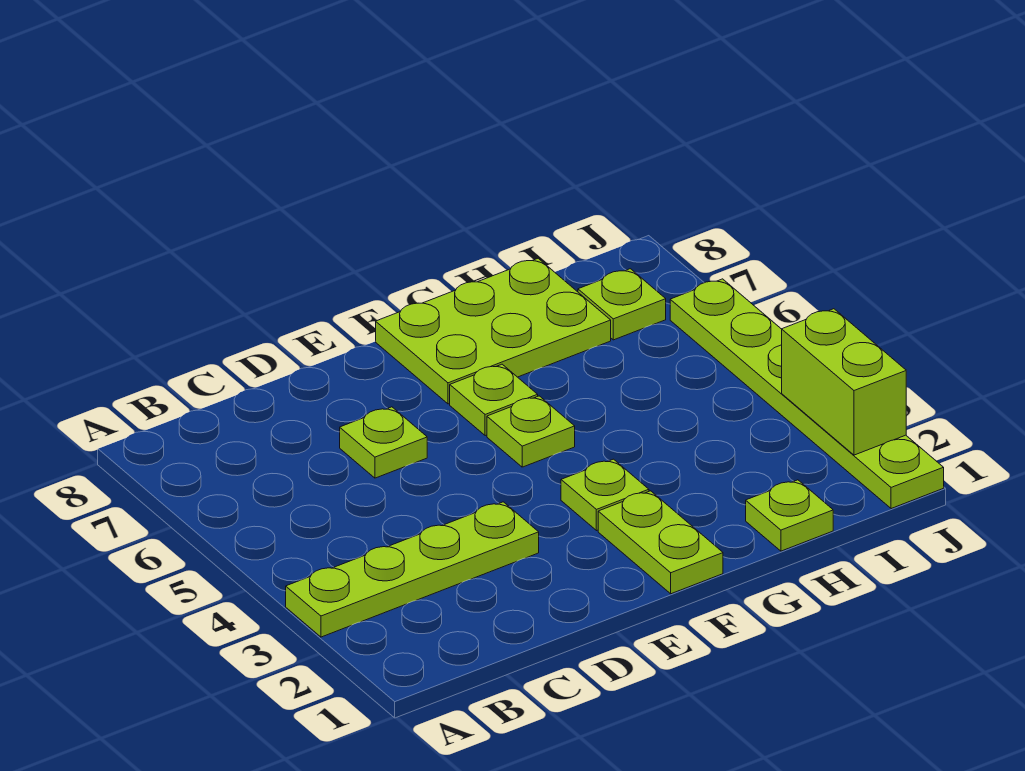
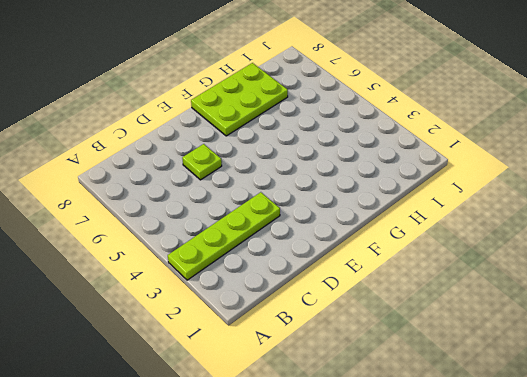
none -> lime 1x2 plate [598,491,723,594]
none -> lime 1x1 plate [561,459,649,531]

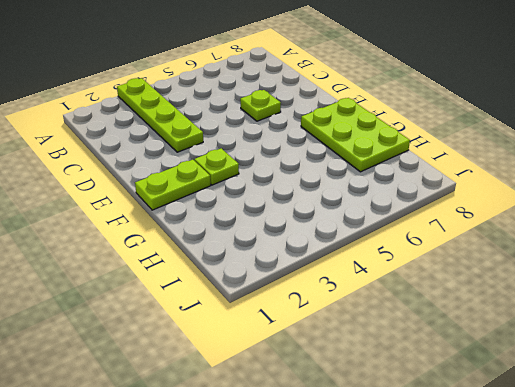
none -> lime 1x1 plate [487,396,575,467]
none -> lime 1x1 plate [450,364,538,436]

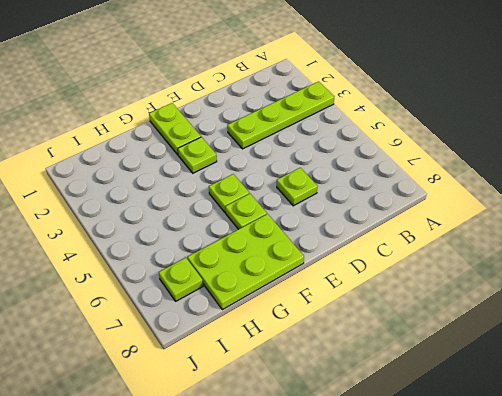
none -> lime 1x1 plate [746,480,833,551]
none -> lime 1x6 plate [670,279,944,509]

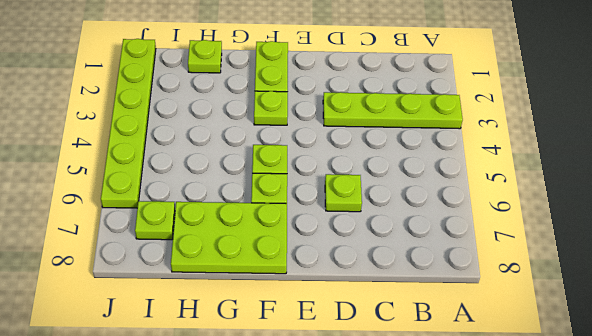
none -> lime 1x2 brick [782,309,906,455]

